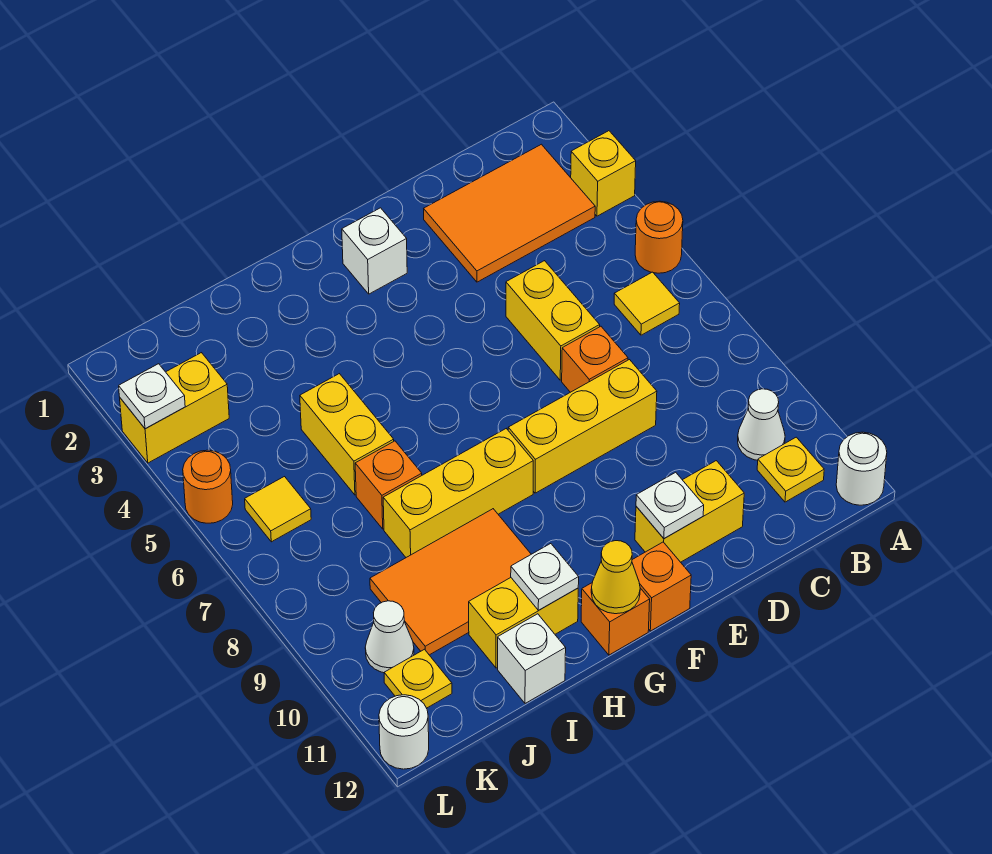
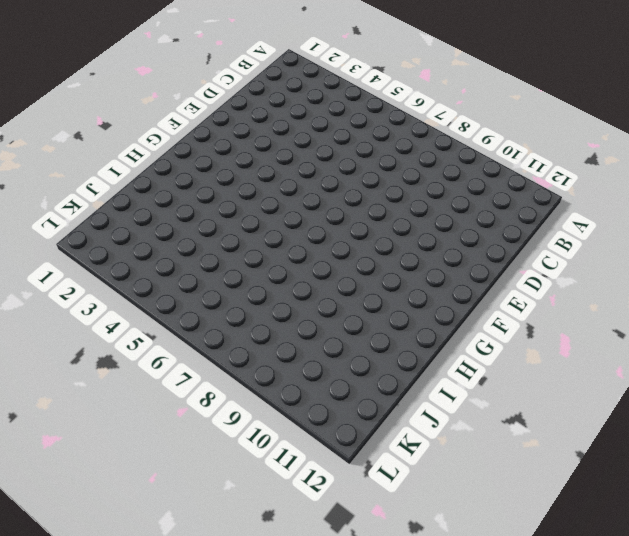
none -> yellow 1x1 brick [571,131,636,216]
none -> orange 1x1 round brick [635,201,683,273]
none -> white 1x1 round brick [836,432,887,505]
none -> orange 2x3 tile [424,144,595,282]

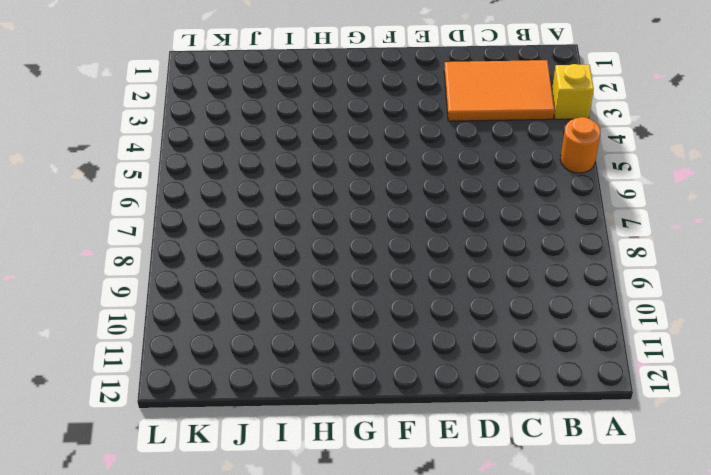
none -> white 1x1 round brick [836,432,887,505]
none -> yellow 1x1 tile [614,272,680,335]
none -> white 1x1 cone [738,389,785,460]
none -> yellow 1x1 plate [757,437,824,502]

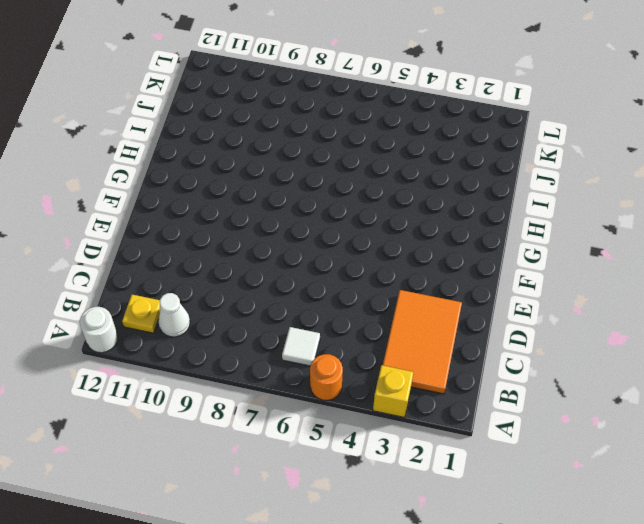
white 1x1 tile [282,327,320,366] -> yellow 1x1 tile [614,272,680,335]
none -> yellow 1x2 brick [506,261,600,380]
none -> orange 1x1 brick [562,326,628,392]
none -> yellow 1x3 brick [508,360,657,493]
none -> yellow 1x2 brick [635,461,744,562]

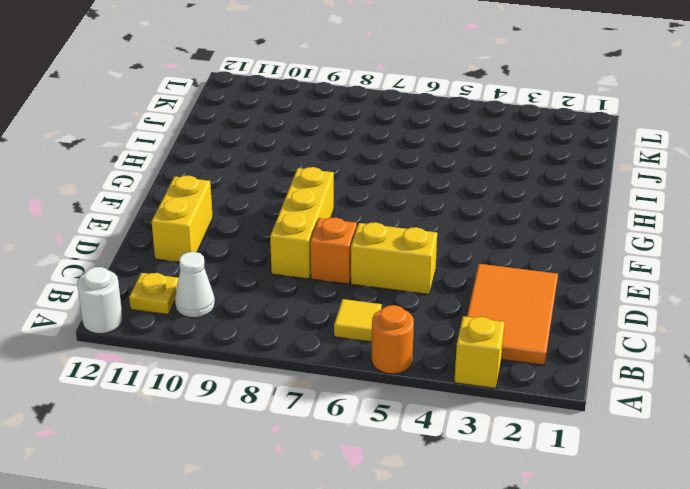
none -> white 1x1 brick [342,208,407,294]
none -> orange 1x1 brick [632,542,691,631]
none -> yellow 1x3 brick [383,429,533,557]
none -> orange 1x1 brick [581,583,650,655]

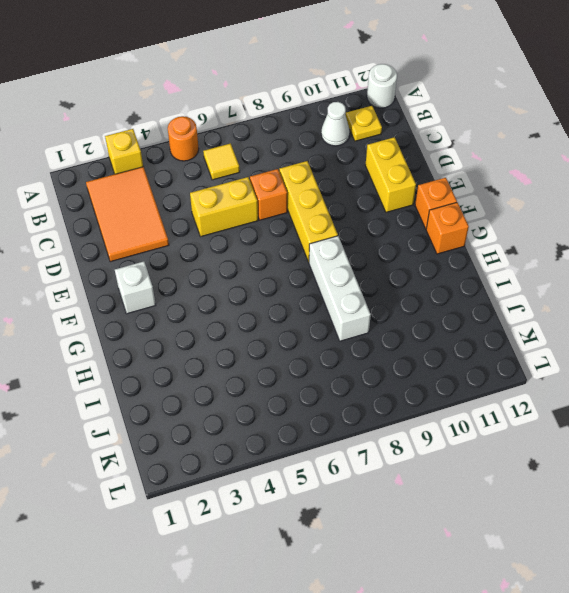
white 1x3 brick [309,236,371,341] -> yellow 1x3 brick [383,429,533,557]
none -> orange 2x3 tile [370,509,531,655]
none -> yellow 1x2 brick [469,578,578,668]
none -> yellow 1x2 brick [300,374,394,495]
none -> orange 1x1 brick [355,441,422,529]

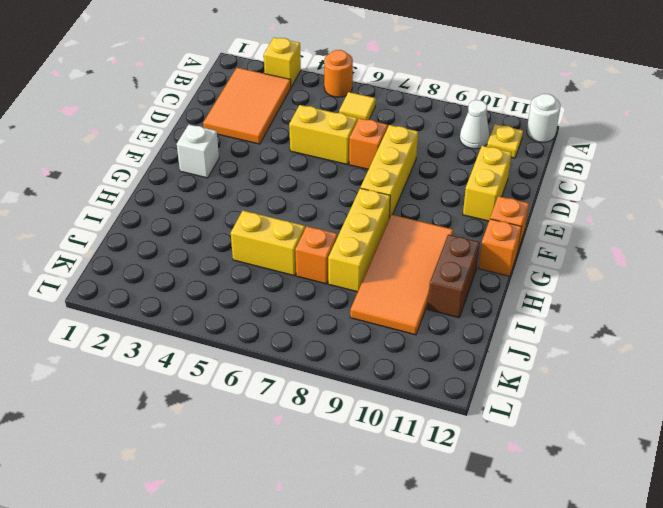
orange 2x4 tile [350,215,453,335] -> orange 2x3 tile [370,509,531,655]
brown 1x2 brick [428,235,480,318] -> yellow 1x2 brick [469,578,578,668]
none -> white 1x1 brick [498,614,566,703]
none -> yellow 1x2 brick [120,353,229,463]
none -> yellow 1x1 tile [245,477,311,542]
none -> white 1x1 cone [365,601,414,673]

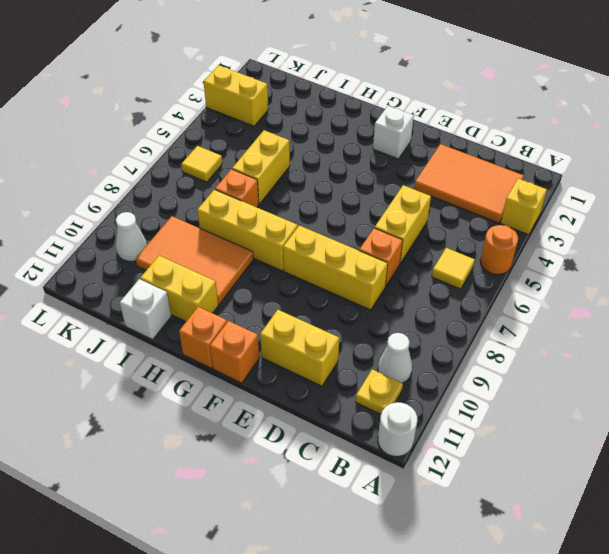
none -> yellow 1x1 plate [384,649,452,708]
none -> orange 1x1 round brick [183,450,233,523]
none -> white 1x1 round brick [379,695,429,769]
none -> white 1x1 plate [636,472,704,539]

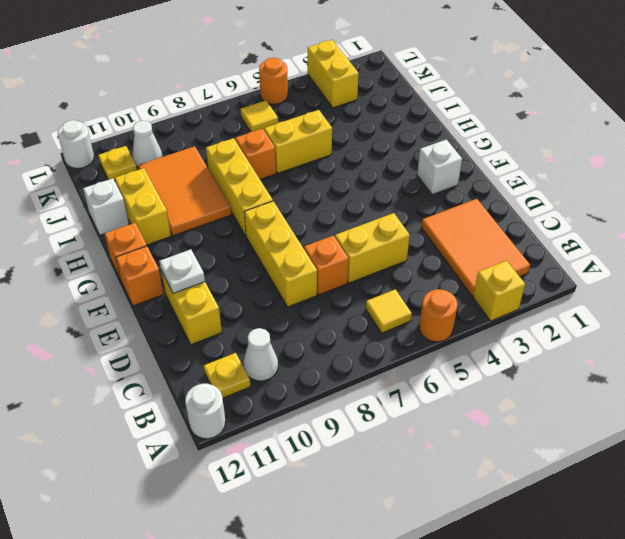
none -> yellow 1x1 cone [591,541,640,614]
none -> white 1x1 plate [511,544,579,610]
none -> white 1x1 plate [119,364,185,429]

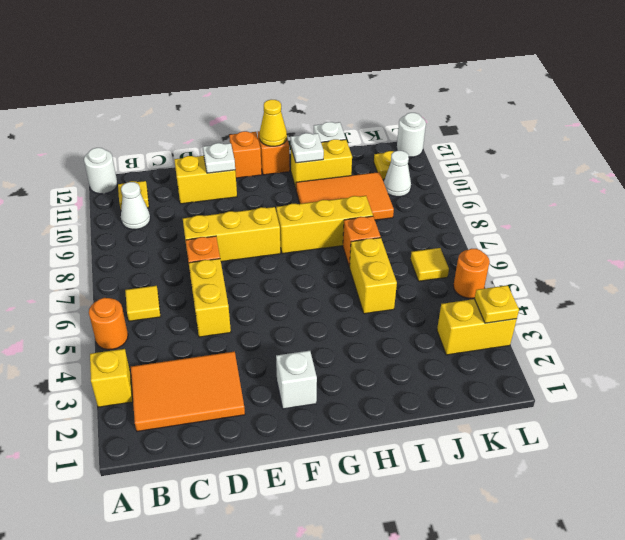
yellow 1x1 plate [475,285,519,323] -> white 1x1 plate [119,364,185,429]

